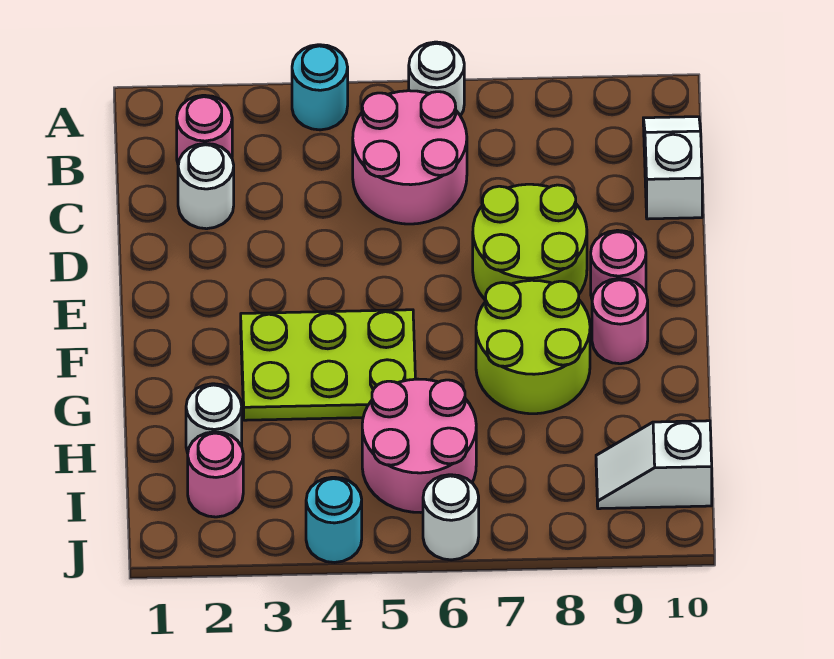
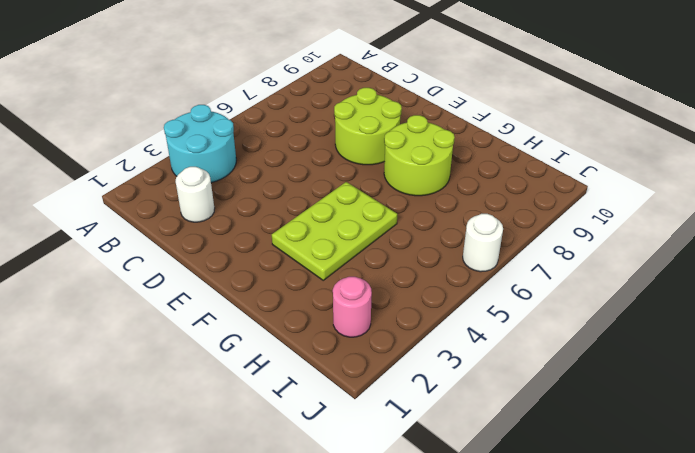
cyan 2x2 round brick [164,105,236,183] -> cyan 1x1 round brick [292,45,348,130]
none -> white 1x1 round brick [409,42,464,116]
none -> pink 1x1 round brick [177,95,232,165]
none -> pink 2x2 round brick [353,91,467,224]

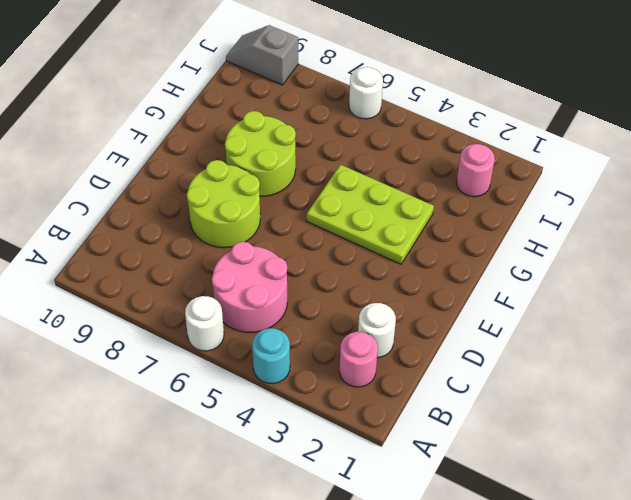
grey 1x2 slope [226,25,298,85] -> none
none -> white 1x2 slope [643,117,702,219]
none -> pink 1x1 round brick [591,230,646,299]
none -> pink 1x1 round brick [592,279,648,364]

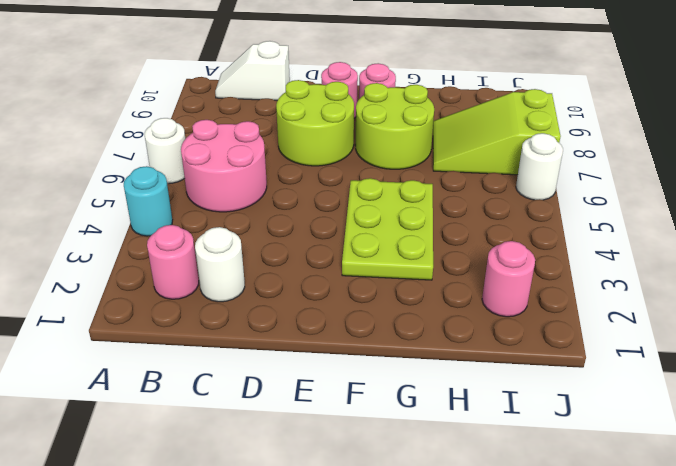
lime 2x3 slope [433,89,561,175] -> none
none -> white 1x1 round brick [186,384,242,453]
none -> pink 2x2 round brick [362,379,476,513]
none -> white 1x2 slope [596,421,712,509]

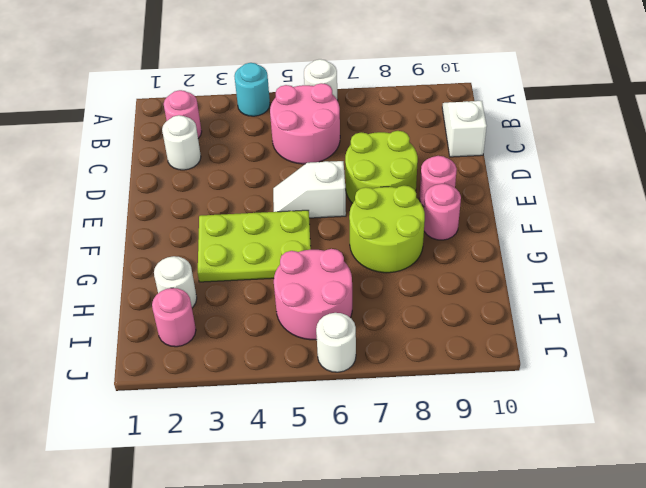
white 1x2 slope [273,161,346,218] -> white 1x2 slope moved to [596,421,712,509]
none -> cyan 1x1 round brick [306,477,362,563]

